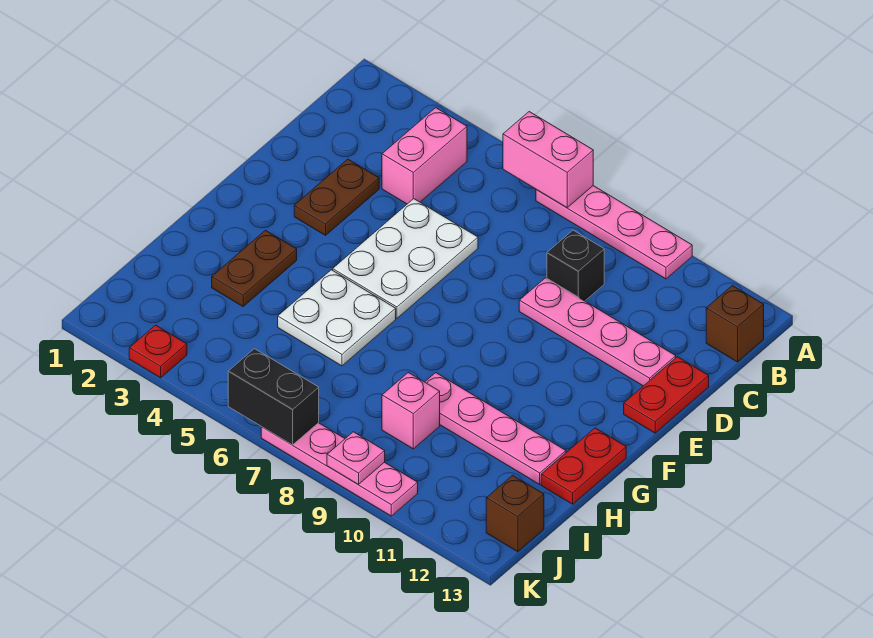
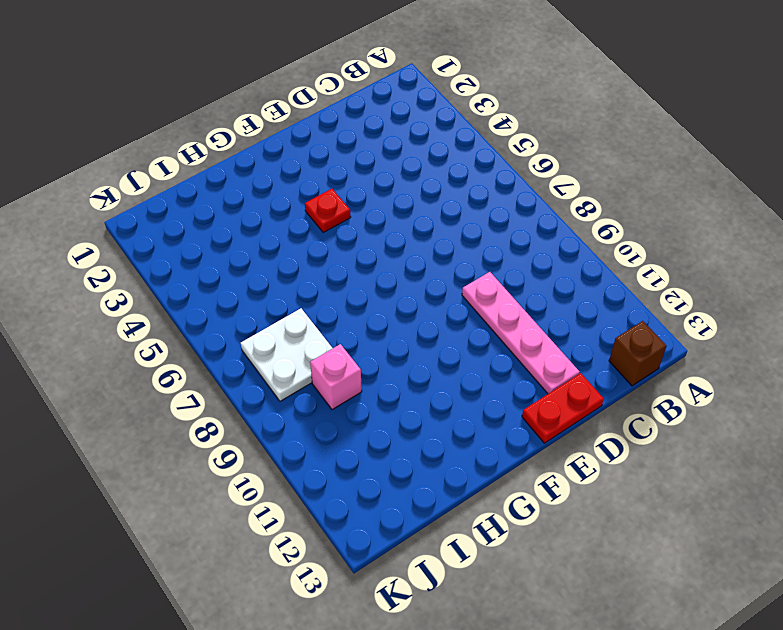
red 1x1 plate [305,189,351,232] -> red 1x1 plate moved to [129,325,187,378]
white 2x2 plate [241,308,333,401] -> white 2x2 plate moved to [278,270,396,366]
none -> pink 1x4 plate [536,186,692,279]
none -> pink 1x2 brick [382,108,467,204]
none -> black 1x1 brick [547,230,604,301]

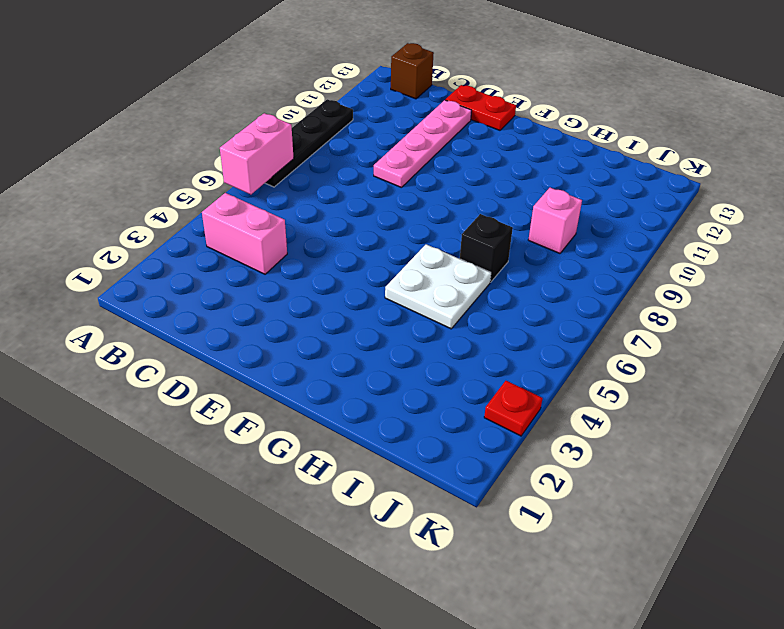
black 1x4 plate [265,99,353,187] -> pink 1x4 plate [536,186,692,279]
black 1x1 brick [460,214,513,282] -> black 1x1 brick moved to [547,230,604,301]
none -> brown 1x2 plate [294,159,379,235]
none -> white 2x3 plate [333,199,478,318]
none -> brown 1x2 plate [212,230,297,306]

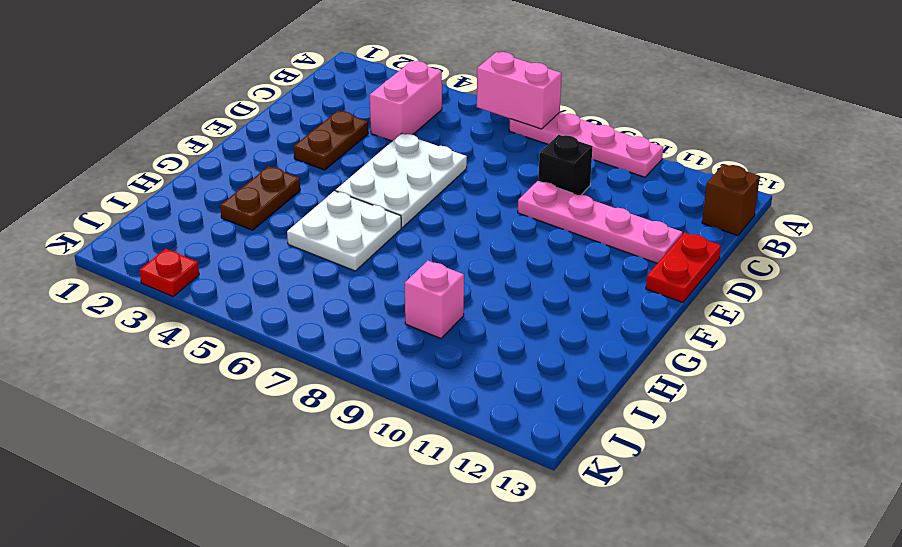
none -> red 1x2 plate [541,428,626,504]
none -> pink 1x4 plate [425,373,566,484]
none -> brown 1x1 brick [486,475,544,552]

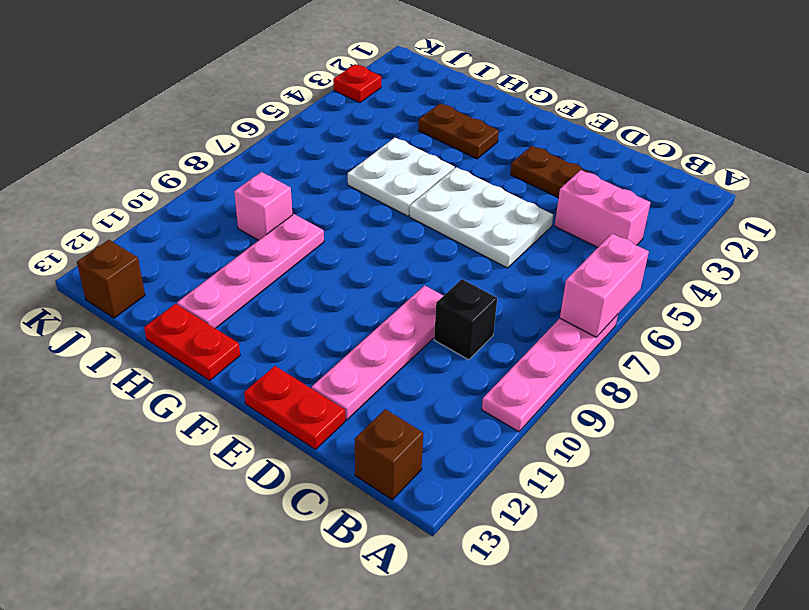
none -> pink 1x4 plate [261,423,418,516]
none -> black 1x2 brick [228,349,319,445]
none -> pink 1x1 plate [327,432,385,484]

